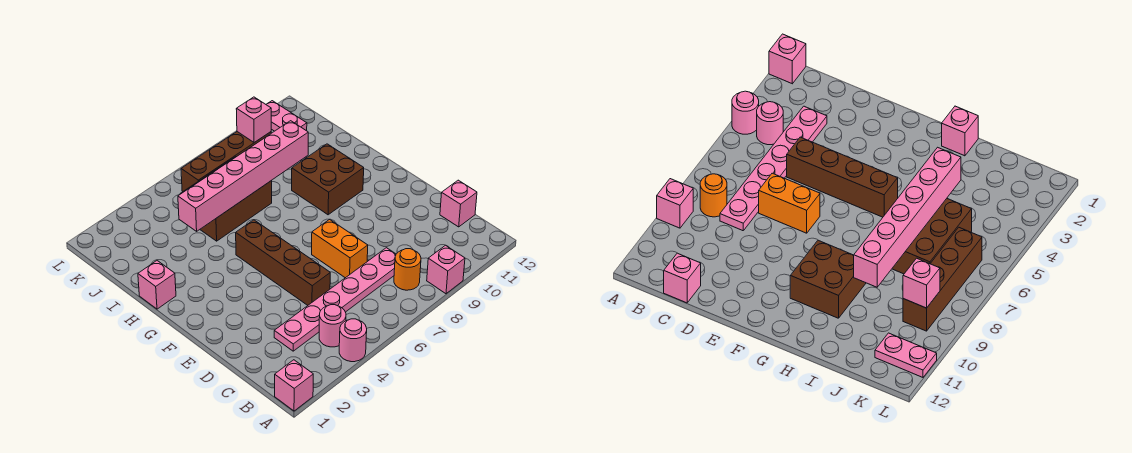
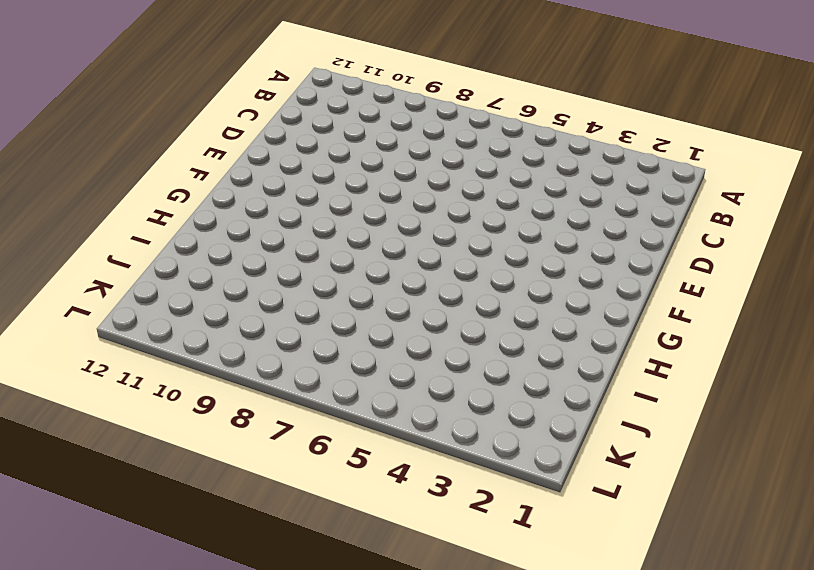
none -> pink 1x1 brick [275,360,313,411]
none -> pink 1x1 round brick [339,319,367,362]
none -> pink 1x1 brick [427,245,465,294]

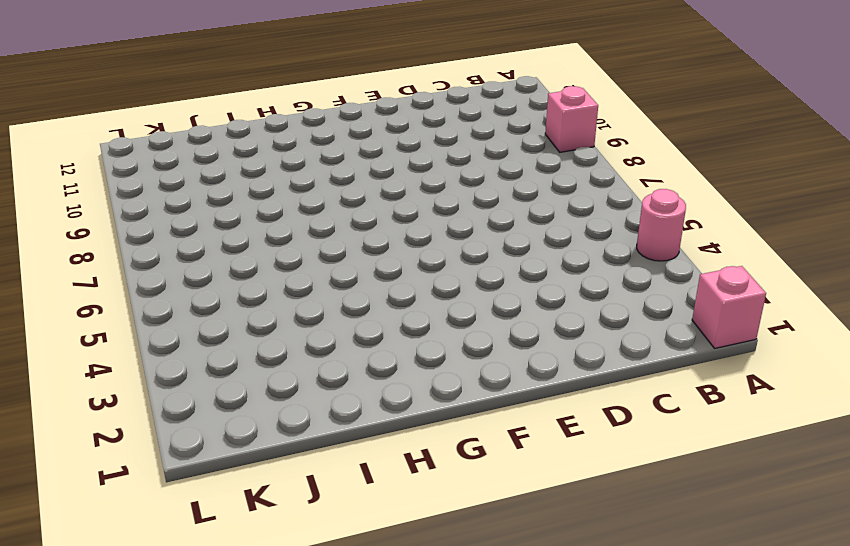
none -> pink 1x1 round brick [319,305,346,347]
none -> orange 1x1 round brick [394,249,421,290]
none -> pink 1x6 plate [274,248,396,351]

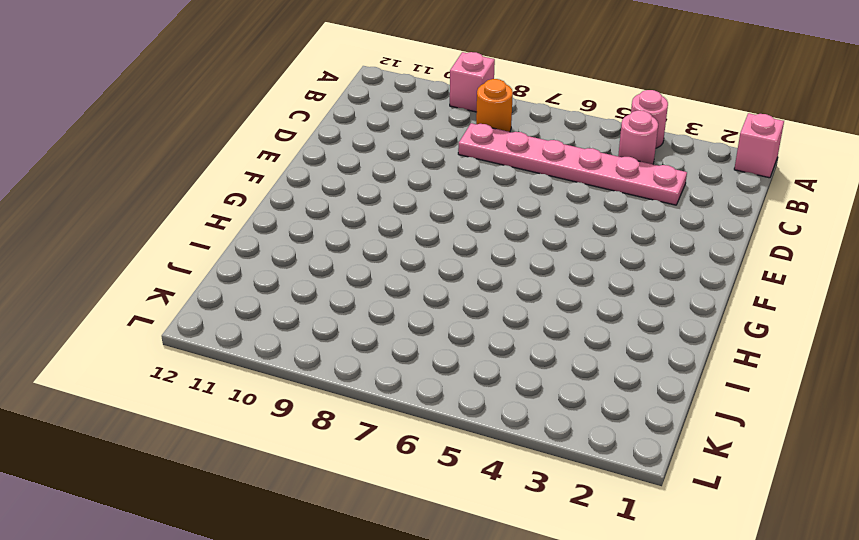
none -> pink 1x1 brick [440,180,477,227]
none -> brown 1x4 brick [236,220,330,305]
none -> orange 1x2 brick [312,219,368,278]

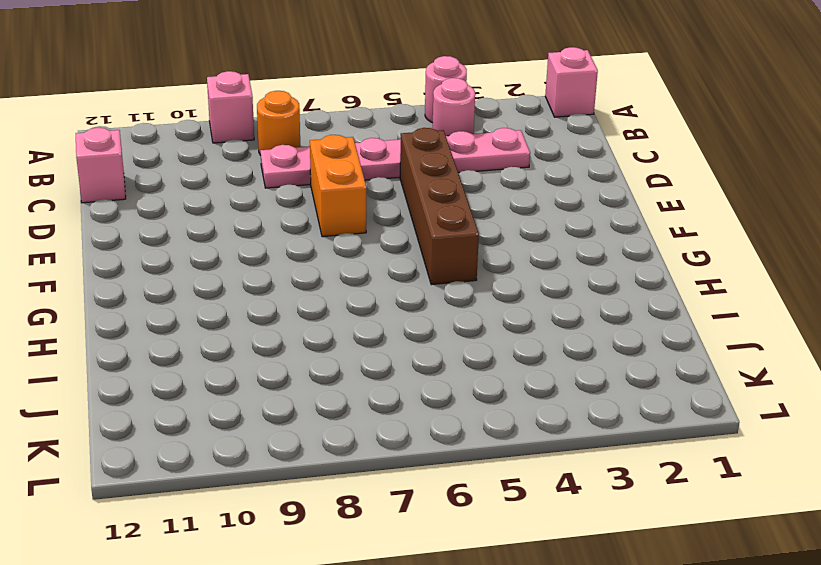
none -> brown 2x2 brick [292,144,364,215]
none -> pink 1x1 brick [138,261,176,309]
none -> brown 2x3 brick [180,157,272,241]

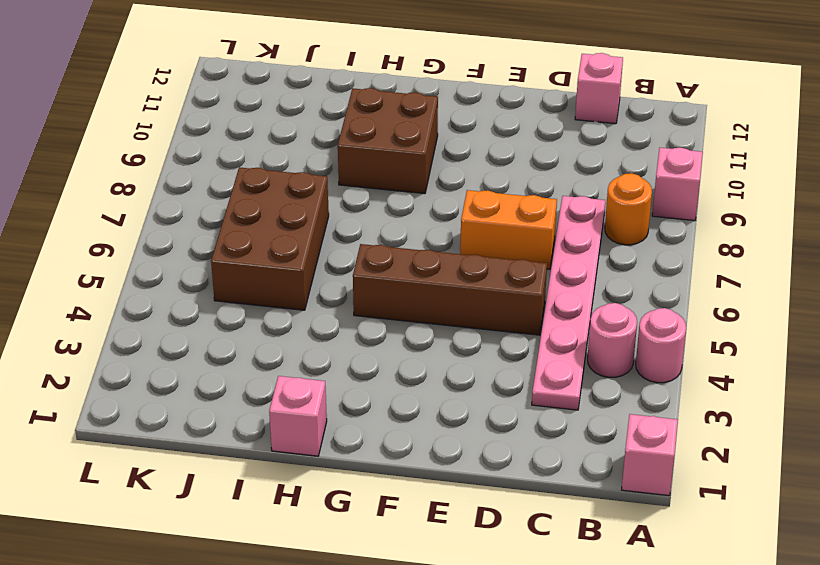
none -> brown 1x4 brick [181,132,271,191]
none -> pink 1x2 plate [266,101,307,131]
none -> pink 1x6 brick [178,121,308,231]

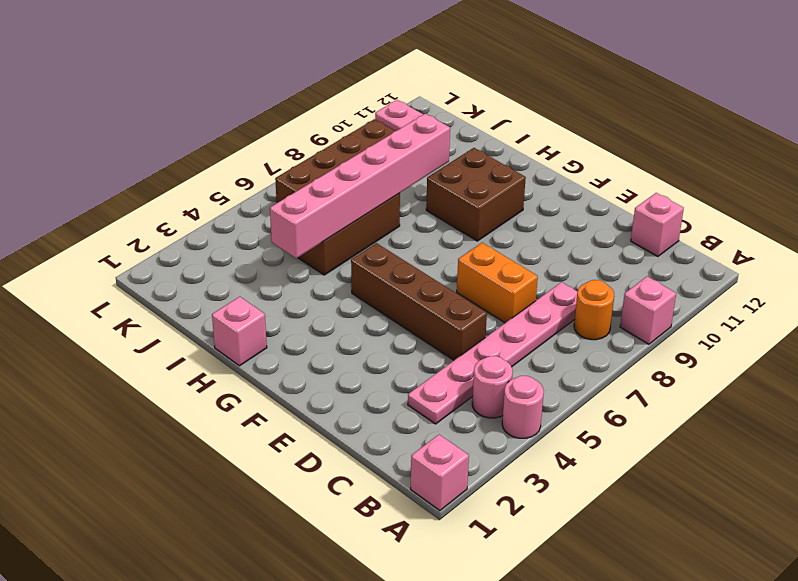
none -> pink 1x1 brick [236,97,271,143]

